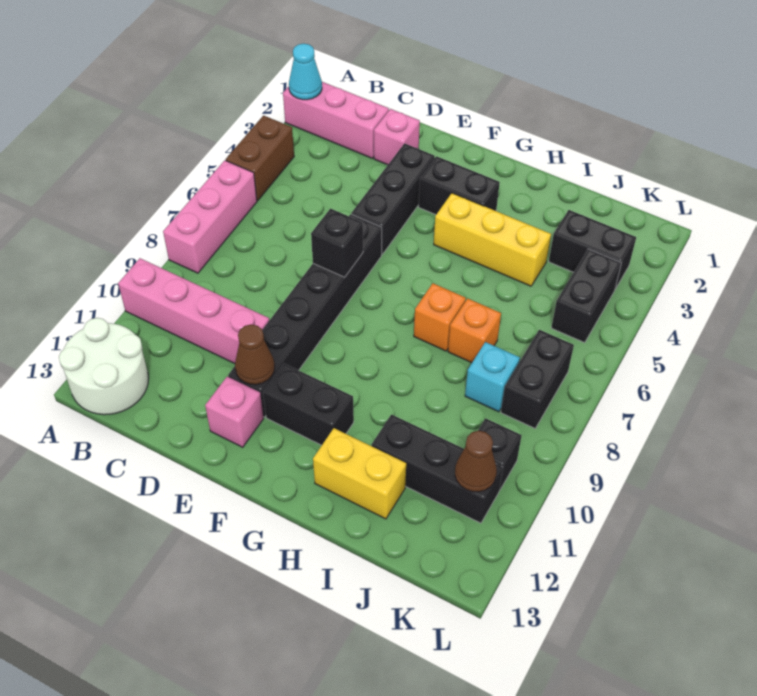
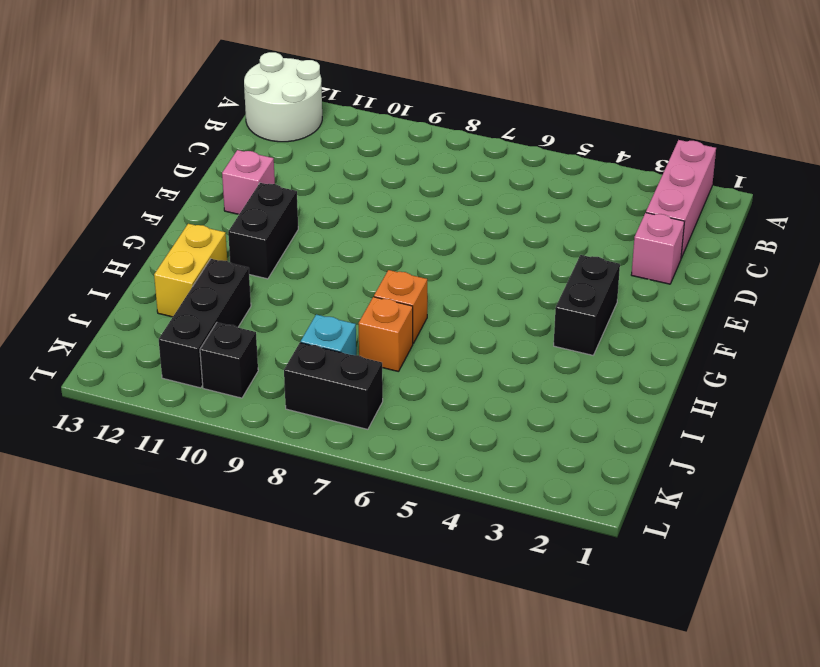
none -> brown 1x2 brick [226,115,294,201]
none -> pink 1x3 brick [163,160,257,273]
none -> pink 1x4 brick [118,258,269,364]

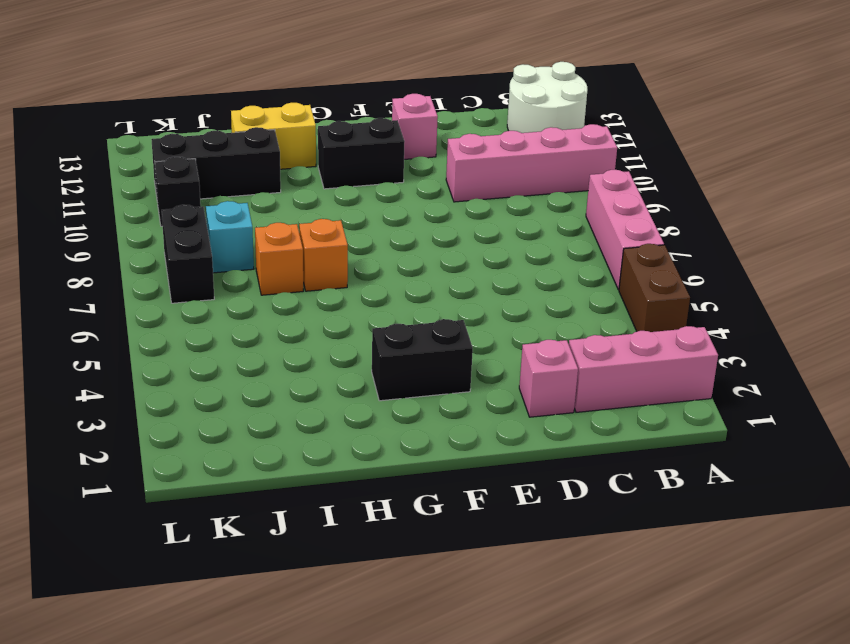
none -> black 1x3 brick [351,143,435,255]
none -> black 1x6 brick [228,214,382,417]
none -> yellow 1x3 brick [434,193,551,286]

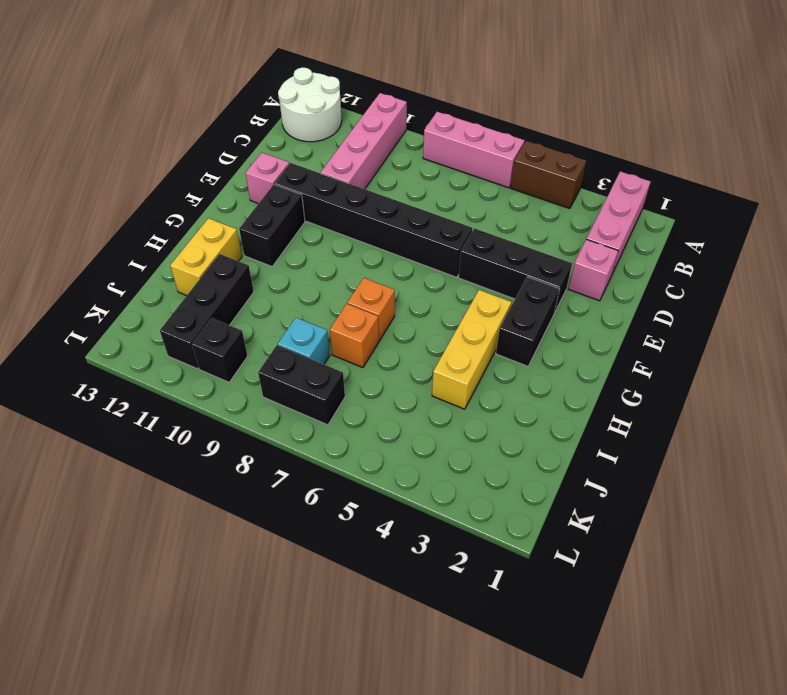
none -> black 1x2 brick [549,210,636,289]
none -> black 1x2 brick [551,249,621,343]
none -> cyan 1x1 cone [289,44,322,100]

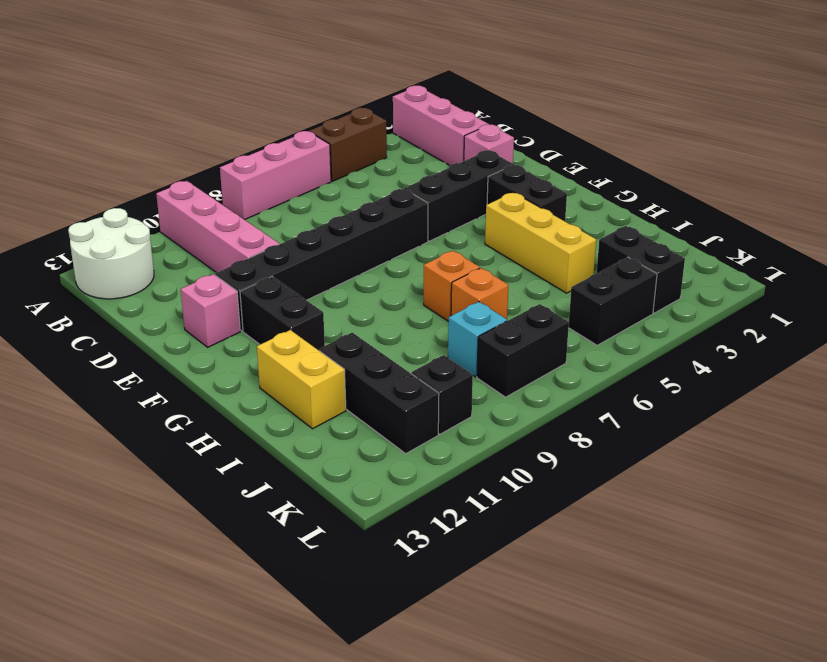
none -> cyan 1x1 cone [289,44,322,100]
none -> black 1x1 brick [311,209,363,277]
none -> brown 1x1 cone [235,324,275,385]

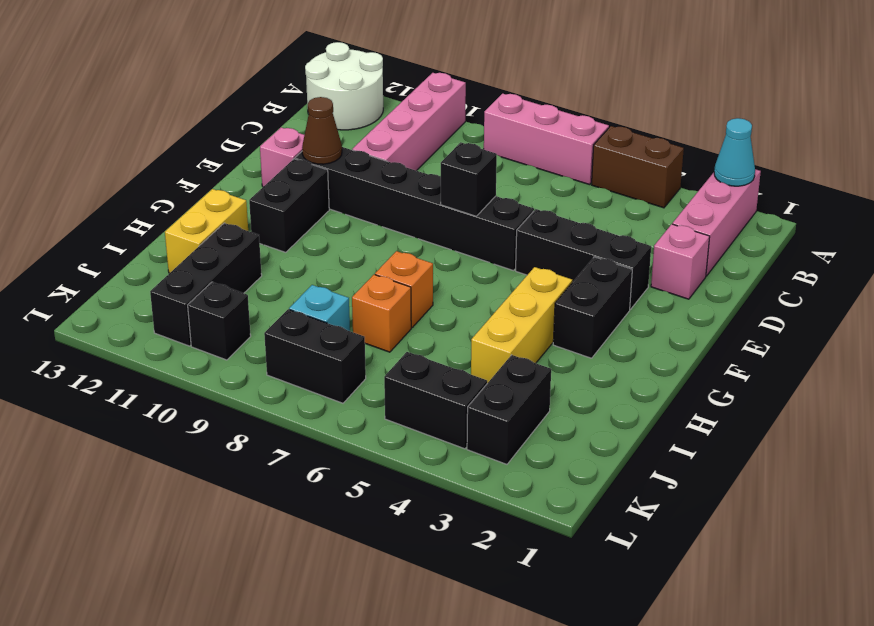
none -> brown 1x1 cone [455,431,497,492]

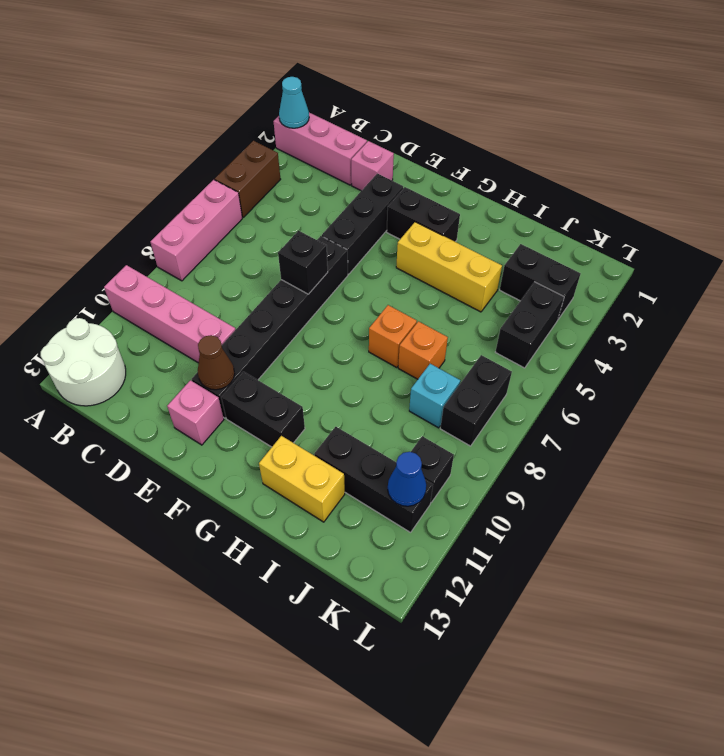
blue 1x1 cone [388,452,426,506] -> brown 1x1 cone [455,431,497,492]

